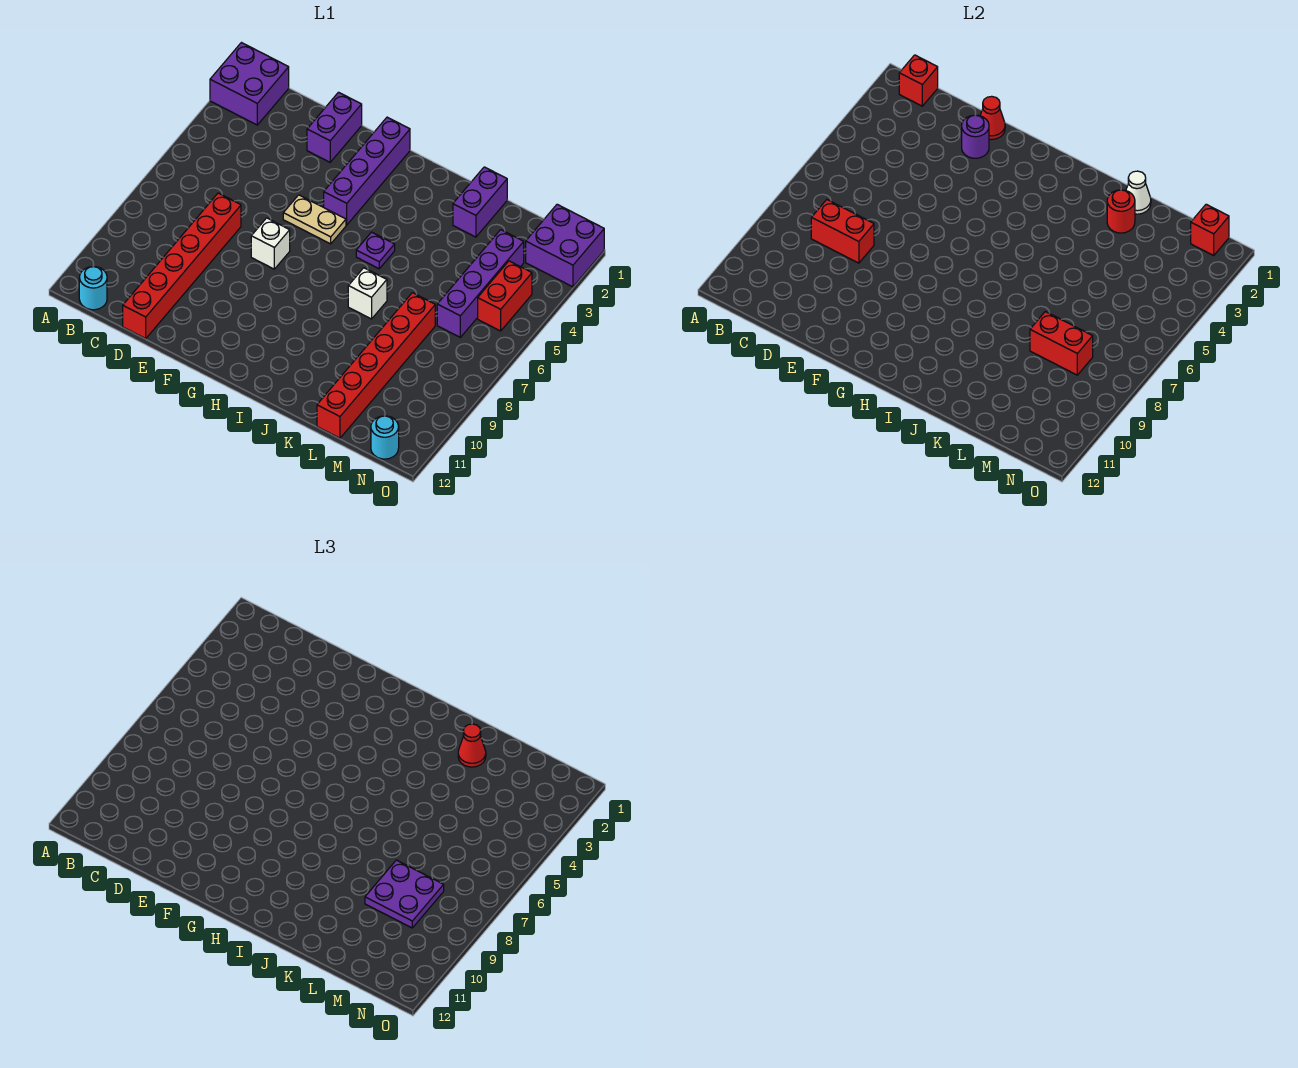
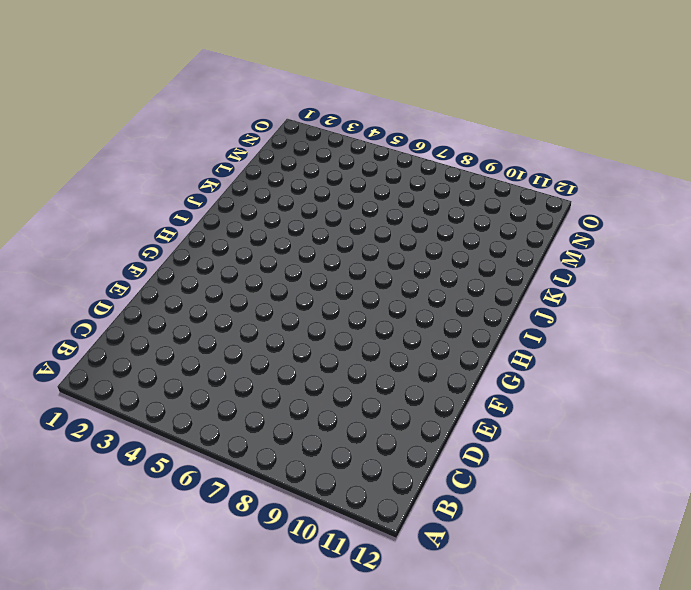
none -> purple 2x2 brick [210,43,289,125]
none -> cyan 1x1 round brick [79,267,107,310]
none -> red 1x6 brick [123,193,241,339]

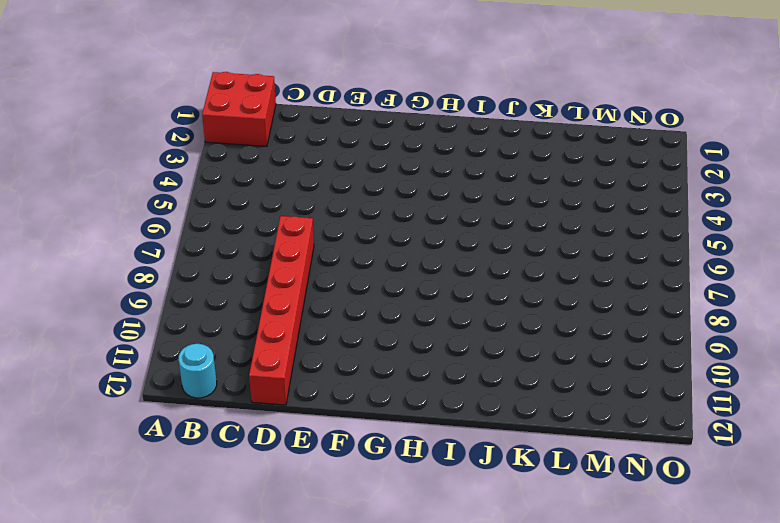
red 2x2 brick [202,72,276,147] -> purple 2x2 brick [210,43,289,125]
none -> purple 1x2 brick [307,92,362,162]
none -> tan 1x2 plate [283,195,346,244]
none -> white 1x1 brick [251,218,290,269]

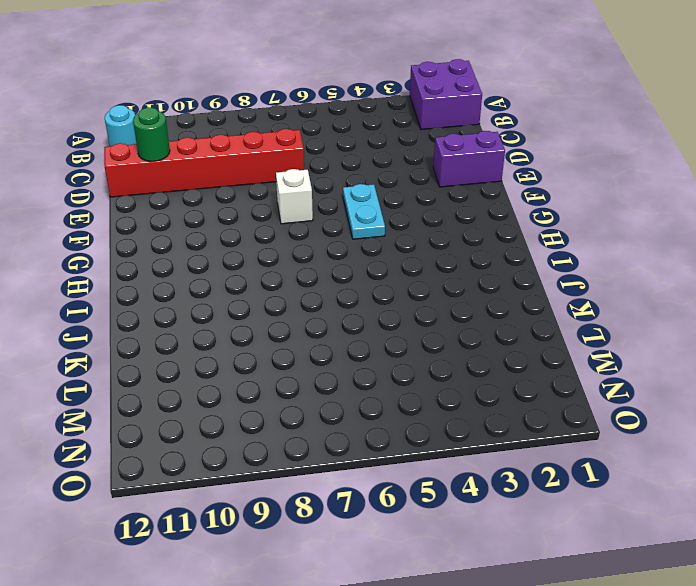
green 1x1 round brick [133,107,170,161] -> none
cyan 1x2 plate [343,184,385,239] -> tan 1x2 plate [283,195,346,244]
none -> purple 1x4 brick [324,117,410,225]
none -> purple 1x1 plate [356,232,395,269]
none -> white 1x1 brick [348,268,387,319]

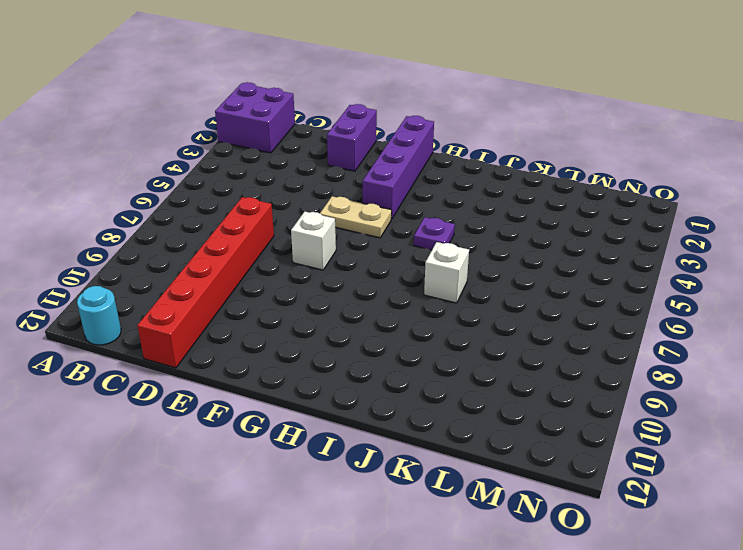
none -> purple 1x2 brick [453,167,507,237]
none -> red 1x6 brick [317,293,435,438]
none -> purple 1x4 brick [437,230,524,337]

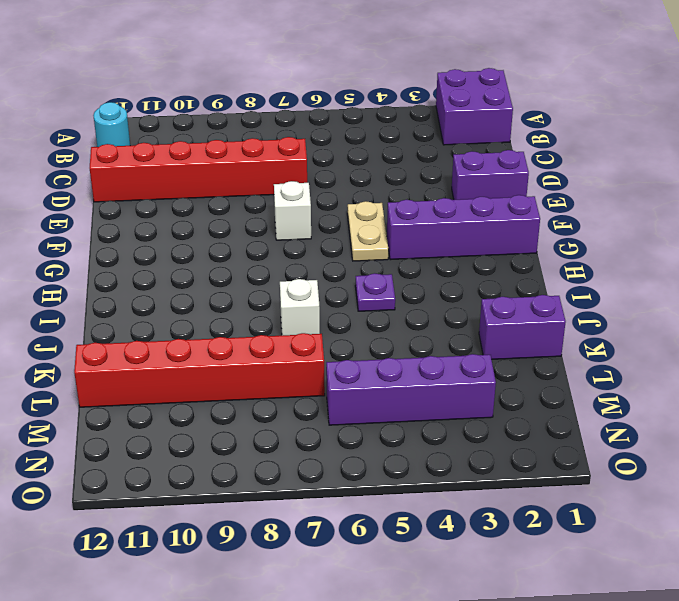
none -> purple 2x2 brick [526,204,604,287]
none -> red 1x2 brick [478,261,532,331]
none -> cyan 1x1 round brick [371,416,399,459]

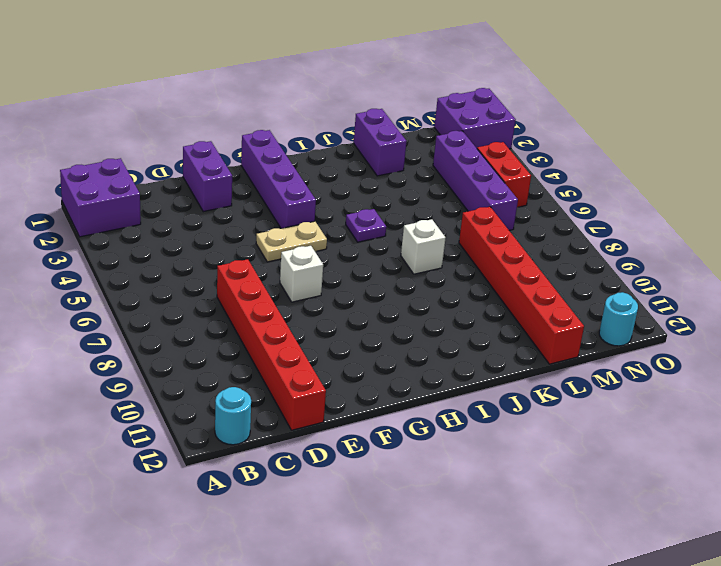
none -> red 1x1 brick [899,55,938,106]
none -> red 1x2 brick [811,200,874,263]
none -> red 1x1 cone [980,96,1005,140]

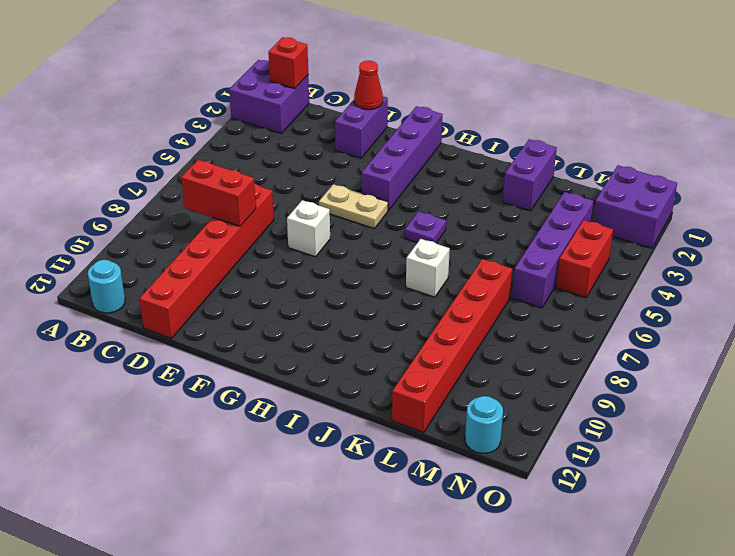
none -> purple 1x1 round brick [962,115,989,158]
none -> white 1x1 cone [1126,171,1151,214]
none -> red 1x1 round brick [1107,190,1135,233]

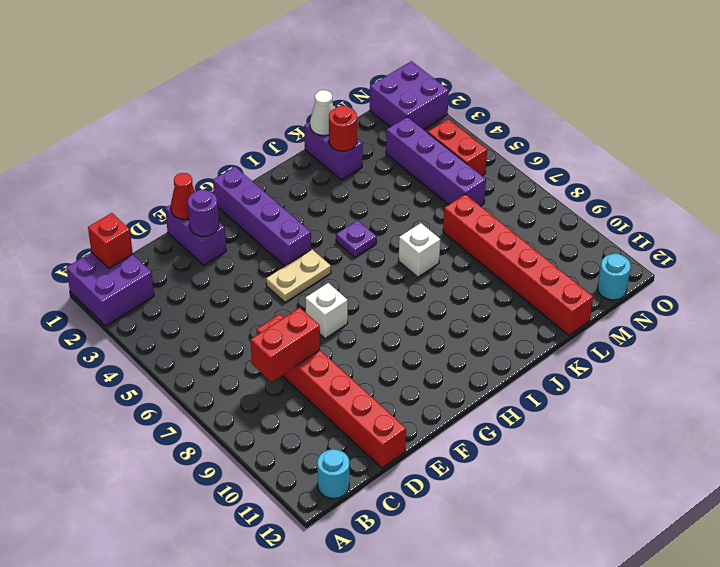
none -> red 1x2 brick [1030,311,1093,375]
none -> red 1x1 brick [1191,204,1229,255]
none -> red 1x1 cone [458,724,486,767]

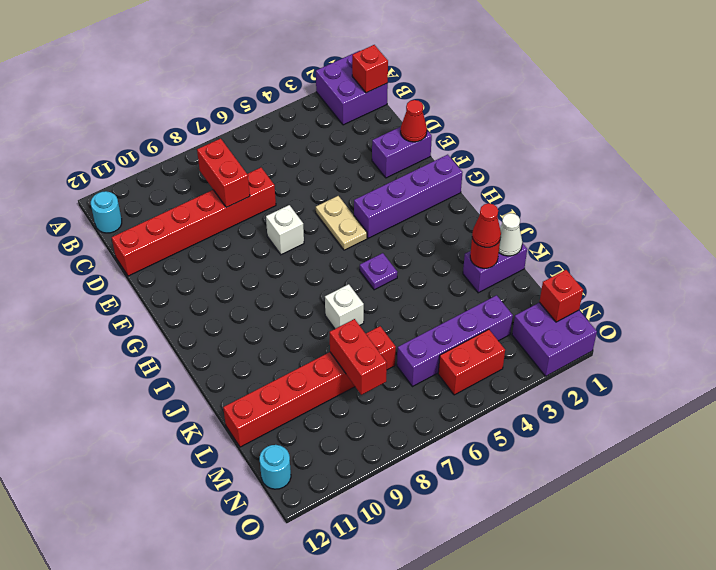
none -> purple 1x1 round brick [962,115,989,158]
none -> purple 2x2 plate [365,860,444,928]

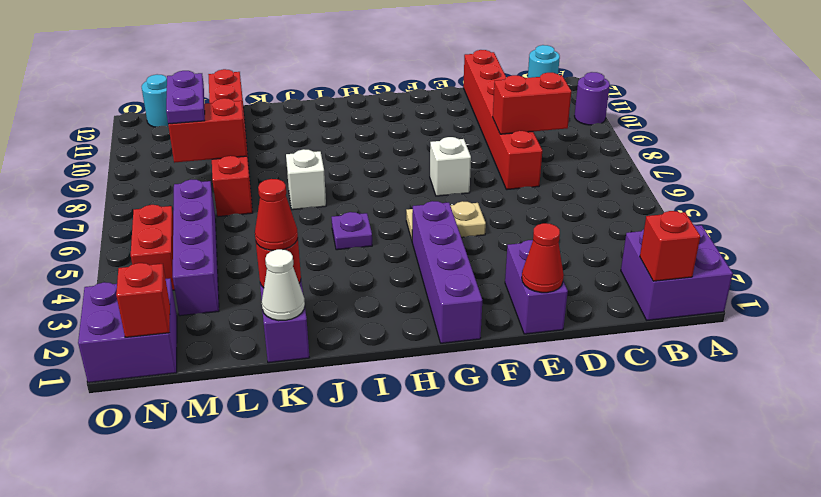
purple 1x1 round brick [575,72,610,125] -> purple 1x1 round brick moved to [962,115,989,158]
purple 1x2 plate [166,71,205,124] -> purple 2x2 plate [365,860,444,928]

